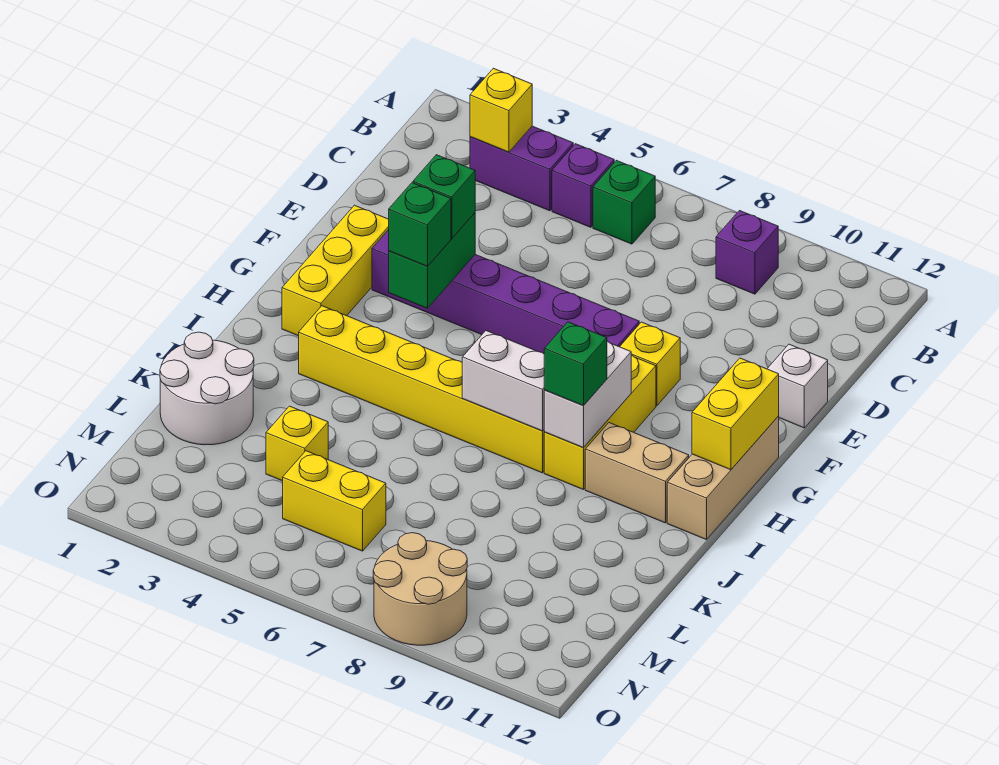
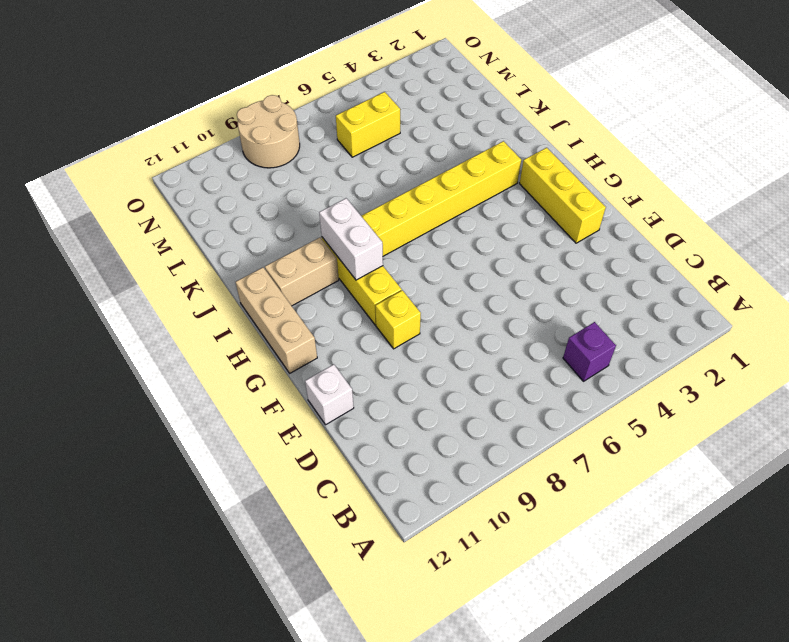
none -> purple 1x2 brick [470,126,573,211]
none -> green 1x1 brick [593,160,655,244]
none -> purple 1x1 brick [716,211,778,294]

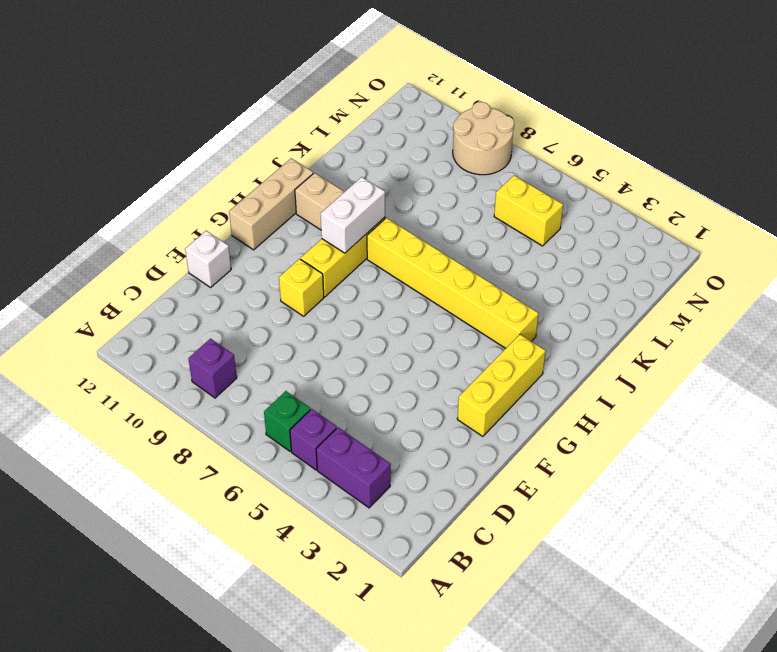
none -> purple 1x6 brick [372,230,639,354]
none -> white 2x2 round brick [160,332,254,445]
none -> yellow 1x1 brick [266,406,328,481]

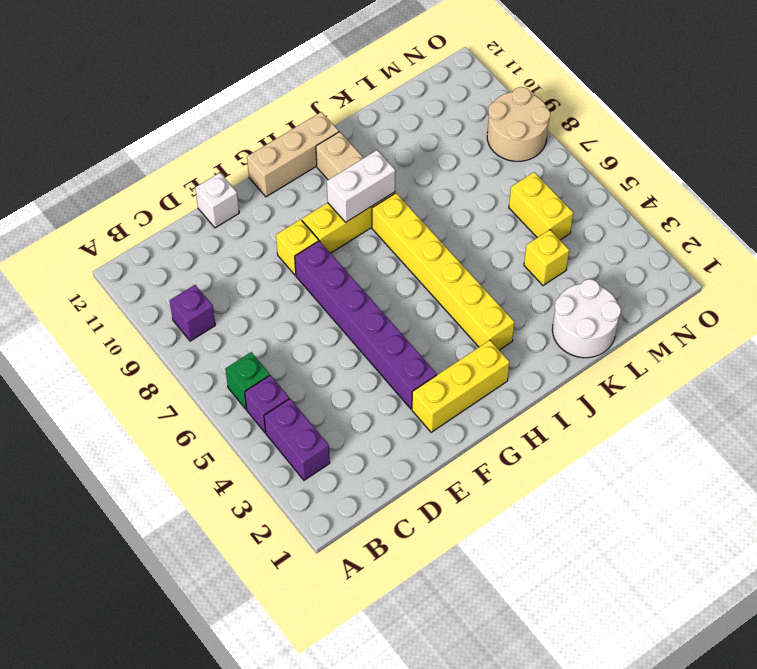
none -> yellow 1x1 brick [470,68,532,152]
none -> green 1x2 brick [389,213,475,308]
none -> yellow 1x2 brick [692,358,779,470]

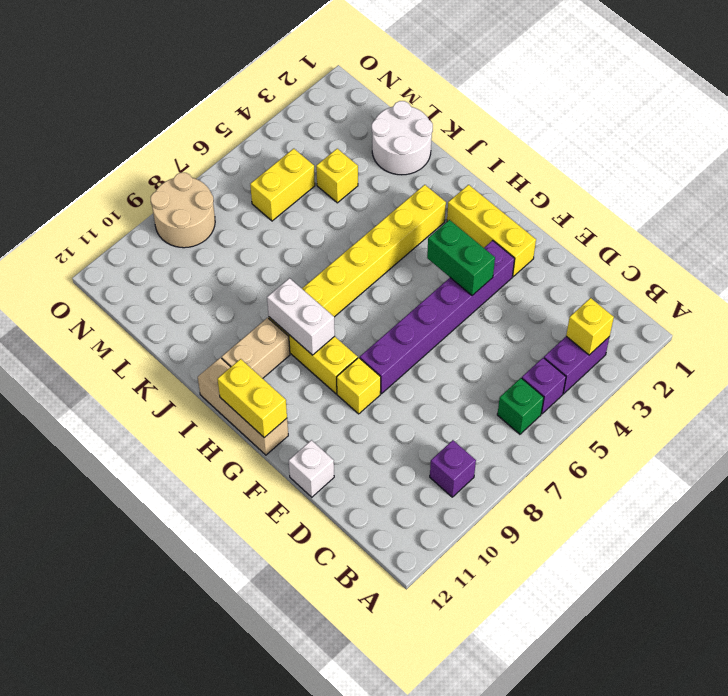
none -> white 1x2 brick [462,331,544,431]
none -> green 1x1 brick [413,155,475,238]
none -> green 1x1 brick [389,183,451,267]

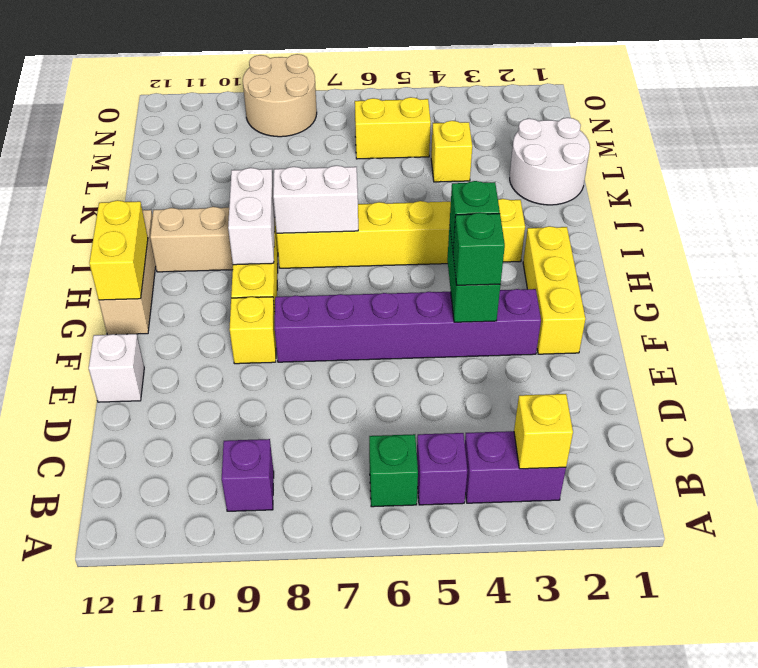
none -> green 1x1 brick [544,322,607,406]

